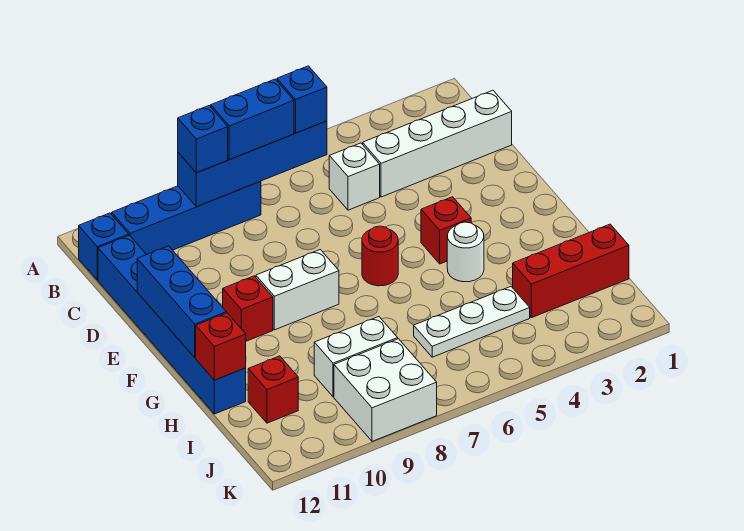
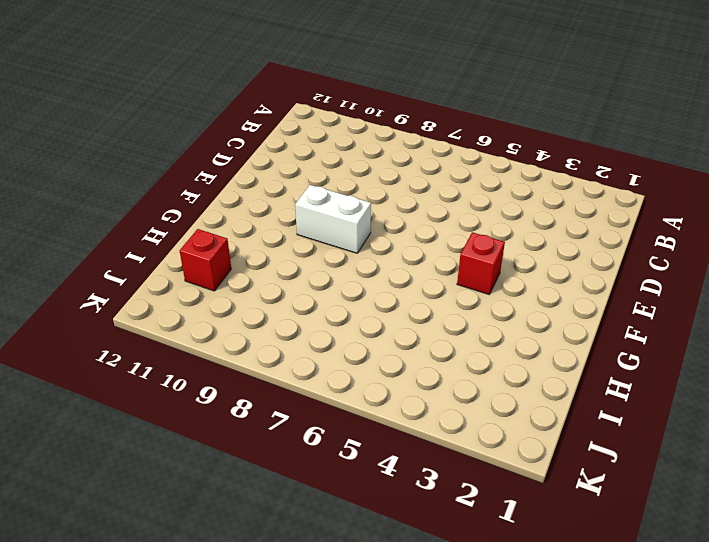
none -> blue 1x4 brick [112,181,261,255]
none -> blue 1x1 brick [78,213,129,280]
none -> white 1x4 brick [363,90,512,197]

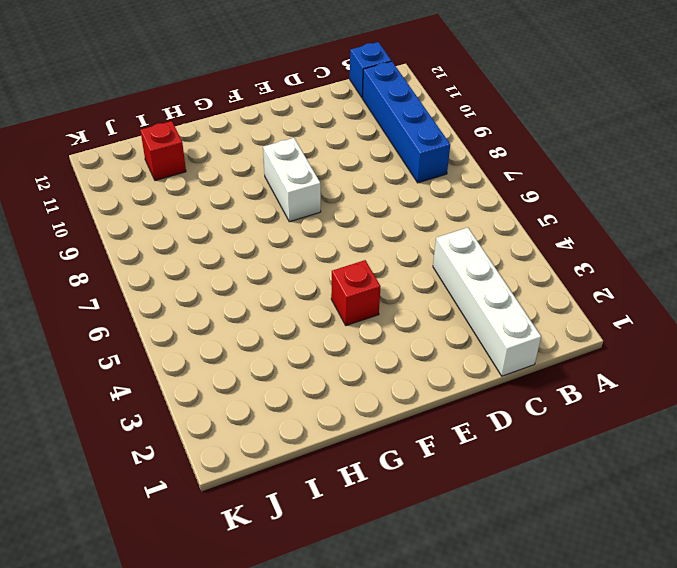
none -> white 1x1 brick [329,143,380,210]
none -> blue 1x6 brick [98,235,246,414]
none -> red 1x1 round brick [362,226,398,286]

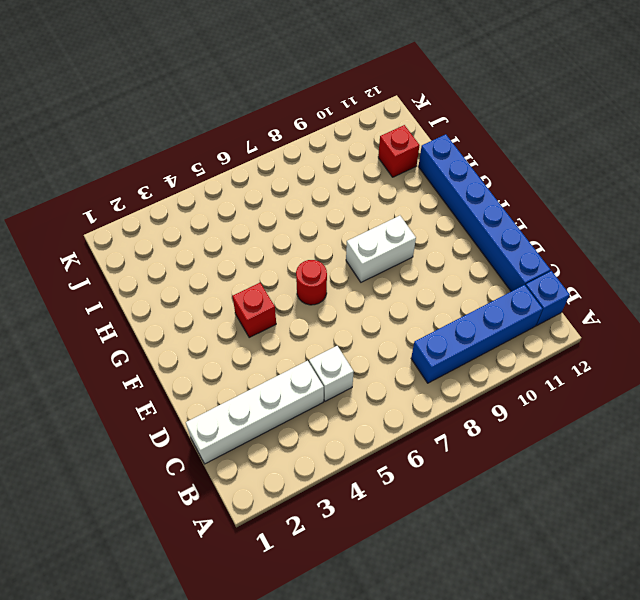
none -> red 1x1 brick [223,276,273,341]
none -> white 1x1 round brick [447,222,484,282]
none -> red 1x3 brick [513,224,629,318]

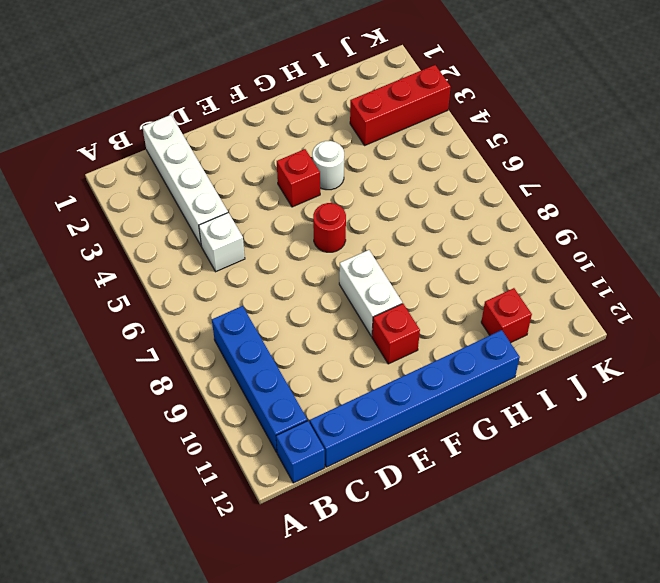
red 1x3 brick [350,65,451,145] -> red 1x3 brick turned to [513,224,629,318]
none -> white 1x3 plate [414,287,530,357]
none -> white 1x2 brick [314,317,398,397]
none -> white 2x2 brick [334,339,437,441]

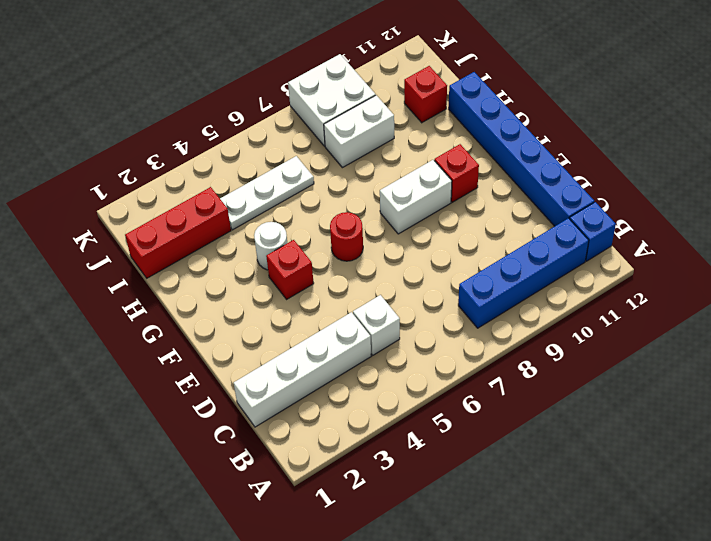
none -> blue 1x4 brick [178,121,327,207]
none -> blue 1x3 brick [137,246,226,358]
none -> red 1x1 brick [196,313,246,380]

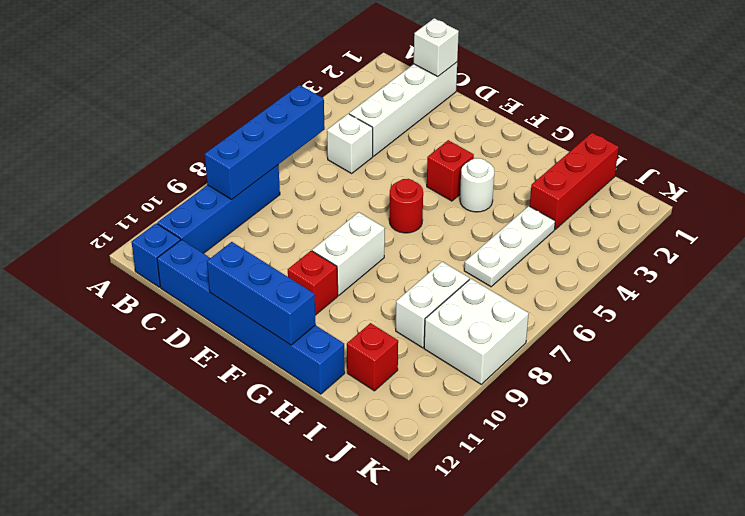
white 1x1 brick [414,18,459,76] -> none
none -> red 1x1 brick [196,313,246,380]
none -> blue 1x1 brick [277,66,327,133]
none -> blue 1x2 brick [211,79,294,159]

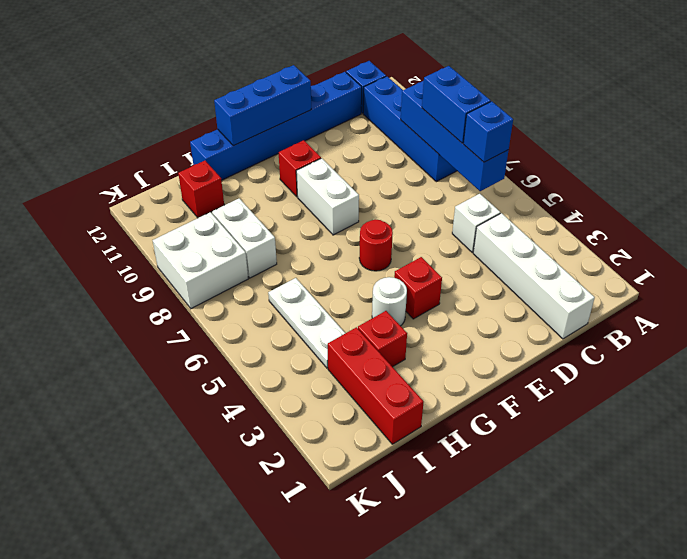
red 1x1 brick [358,311,407,367] -> red 1x1 brick moved to [196,313,246,380]
none -> blue 1x1 brick [178,106,228,173]

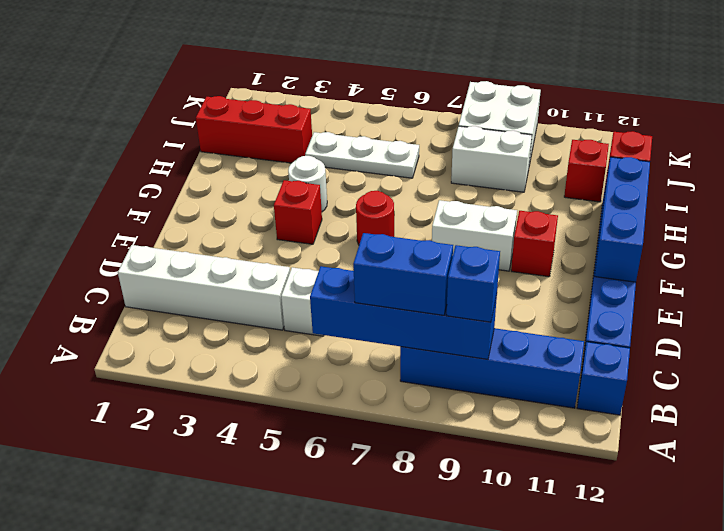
none -> blue 1x1 brick [277,66,327,133]

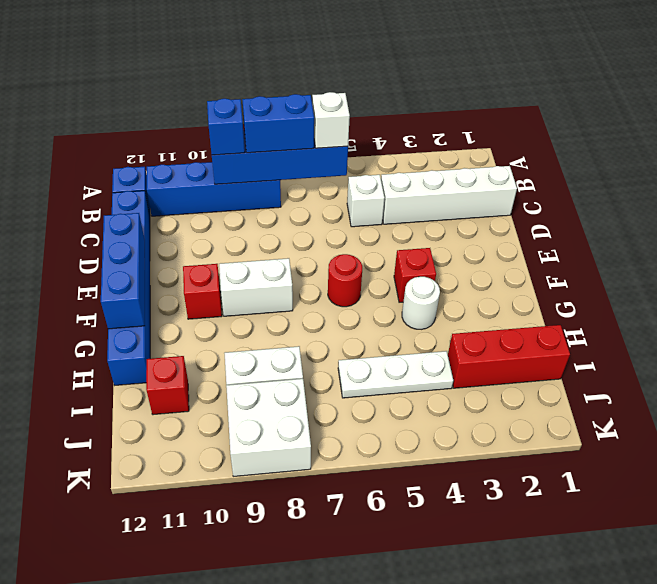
white 1x1 brick [312,92,350,148] -> blue 1x1 brick [277,66,327,133]
none -> red 1x1 brick [196,313,246,380]

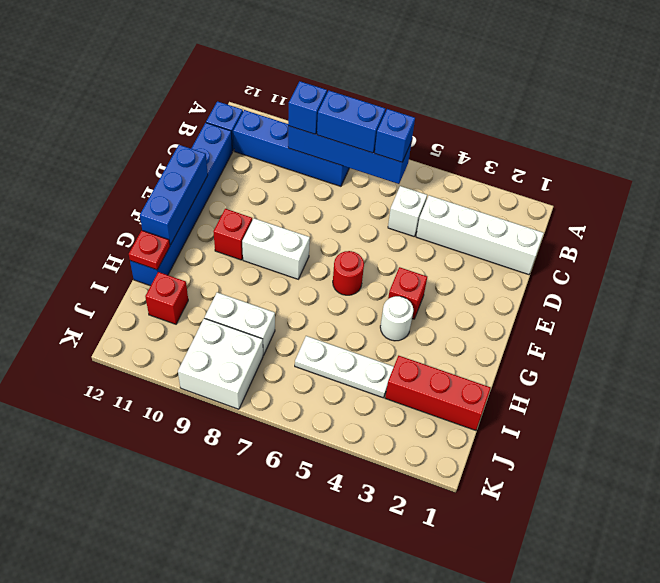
red 1x1 plate [129,230,170,270] -> red 1x1 brick [196,313,246,380]

